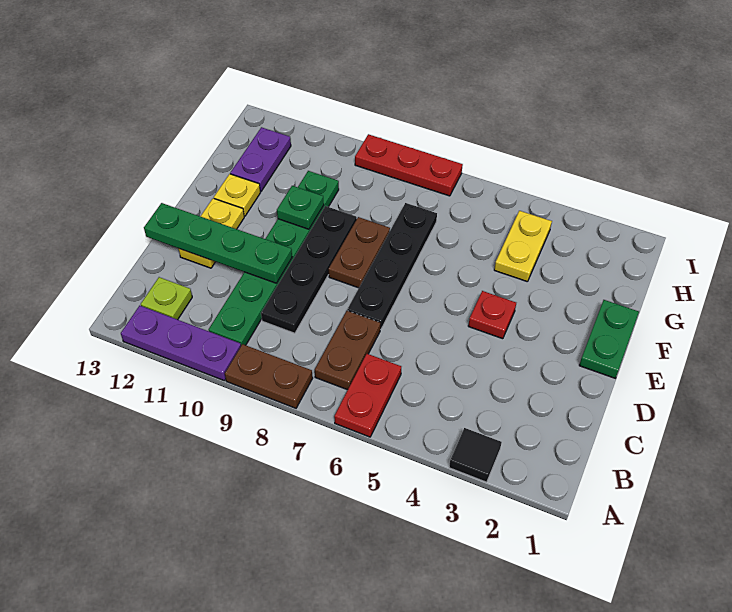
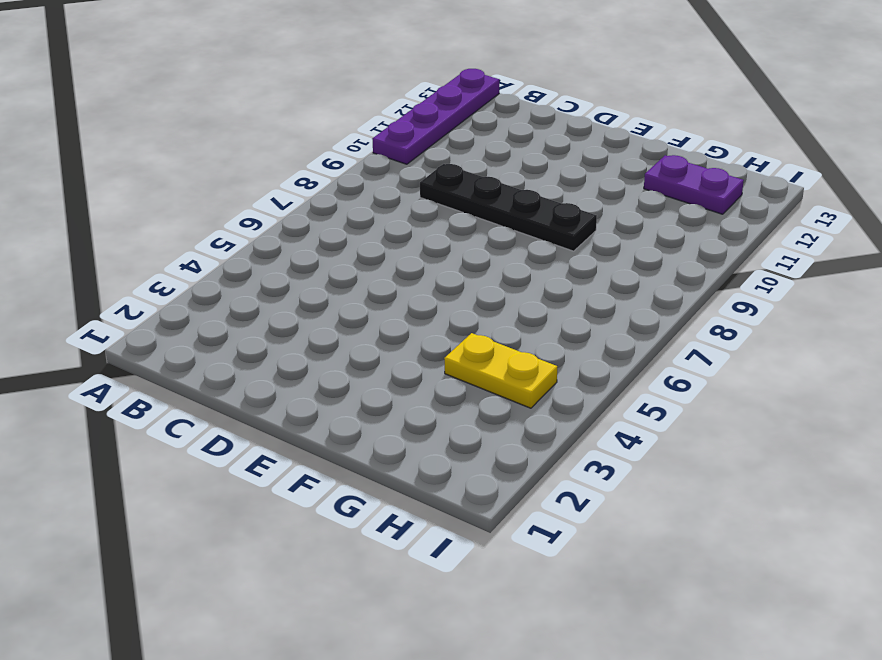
purple 1x4 plate [372,69,499,164] -> purple 1x3 plate [121,306,241,381]
none -> black 1x1 tile [449,428,502,482]
none -> red 1x2 plate [334,354,401,437]
none -> brown 1x2 plate [225,344,313,408]

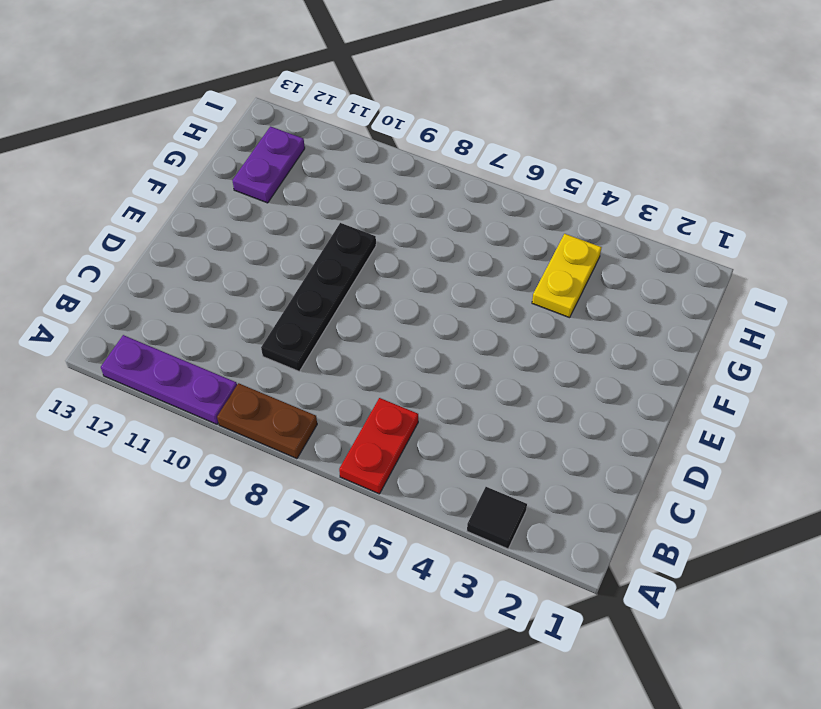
none -> brown 1x2 plate [315,311,380,390]
none -> green 1x6 plate [209,171,339,345]
none -> lime 1x1 plate [141,277,192,320]

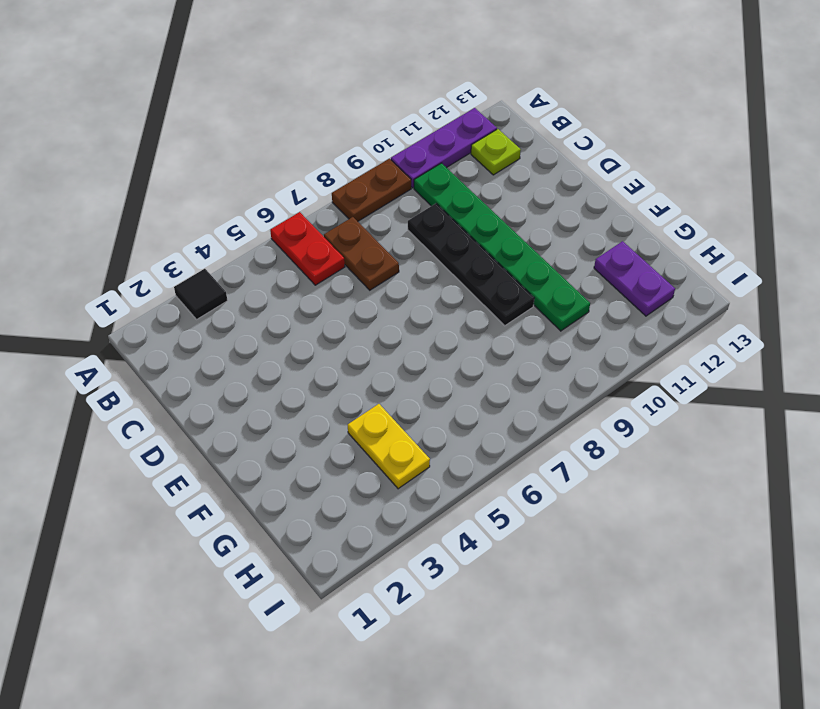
none -> black 1x4 plate [347,203,437,330]
none -> yellow 1x2 plate [179,198,244,268]
none -> green 1x2 plate [579,300,639,378]

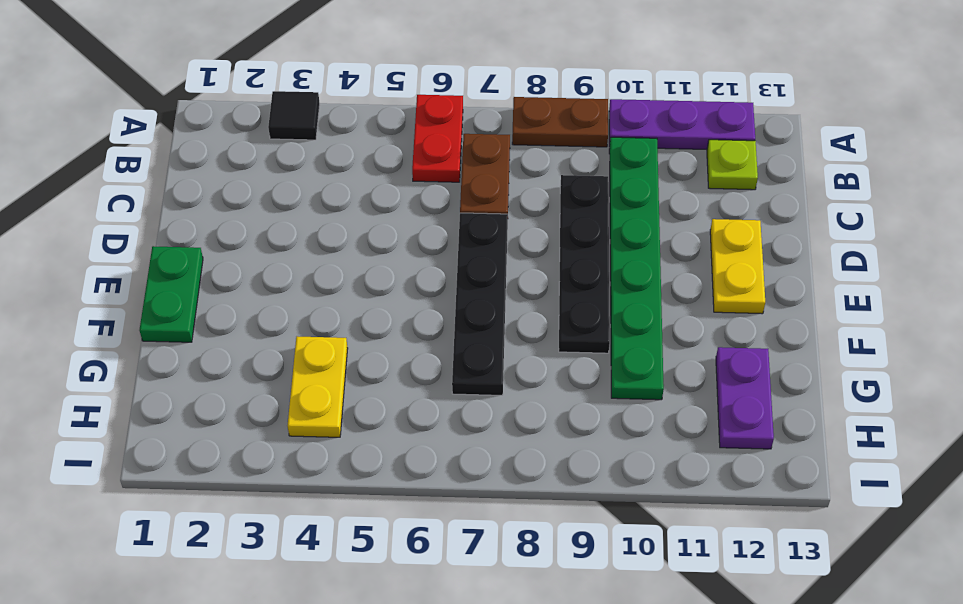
none -> red 1x1 plate [468,291,516,339]
none -> brown 1x2 plate [329,217,390,288]
none -> yellow 1x1 plate [214,174,260,216]

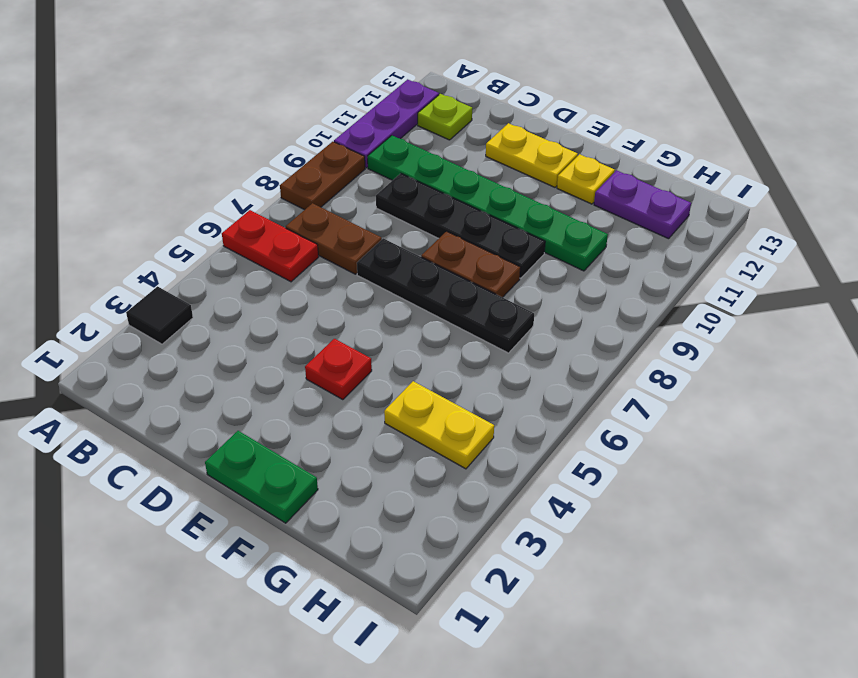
none -> red 1x3 plate [355,134,463,196]
none -> green 1x4 plate [144,203,292,283]
none -> green 1x1 plate [277,186,324,229]

